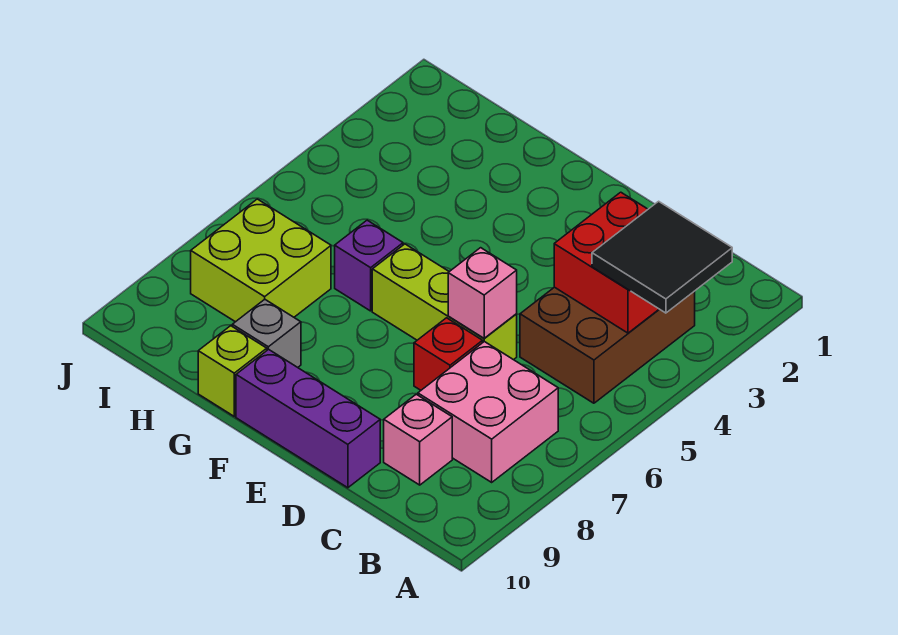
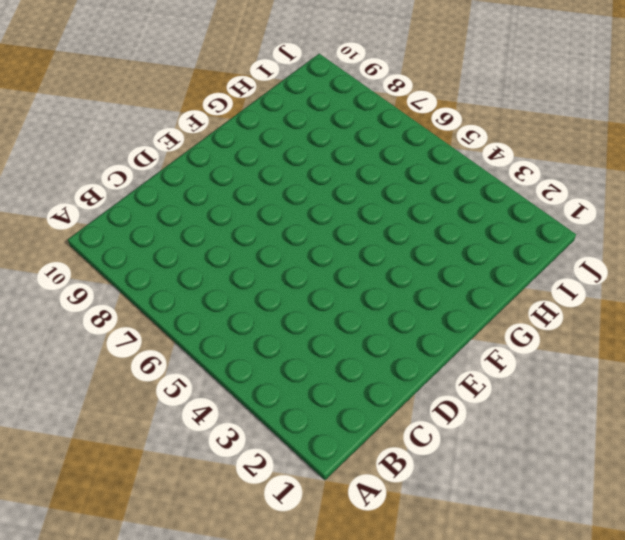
none -> brown 2x3 brick [520,287,695,403]
none -> pink 2x2 brick [418,342,558,482]
none -> pink 1x1 brick [384,394,452,485]

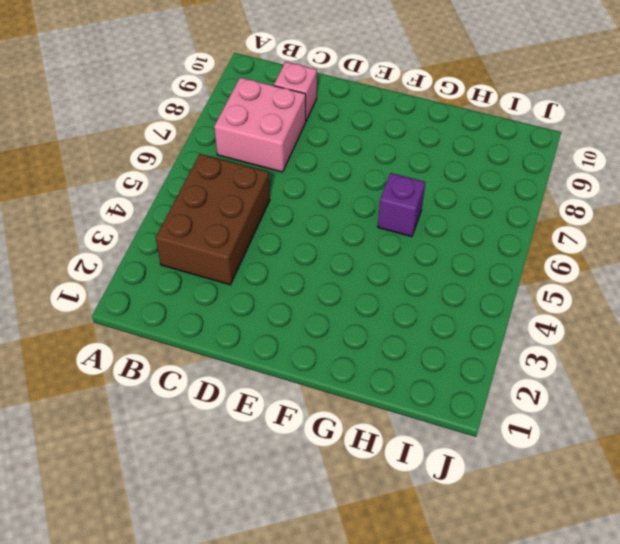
none -> lime 1x3 brick [372,244,517,360]
none -> red 1x1 brick [414,318,483,390]
none -> purple 1x3 brick [236,349,380,488]

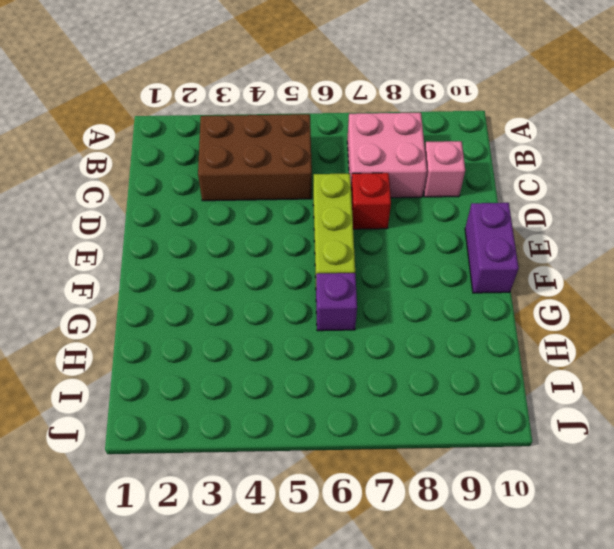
purple 1x2 brick [465,203,519,293] -> purple 1x3 brick [236,349,380,488]
none -> grey 1x1 brick [232,299,301,367]
none -> lime 1x1 brick [198,326,267,416]
none -> lime 2x2 brick [191,199,331,322]

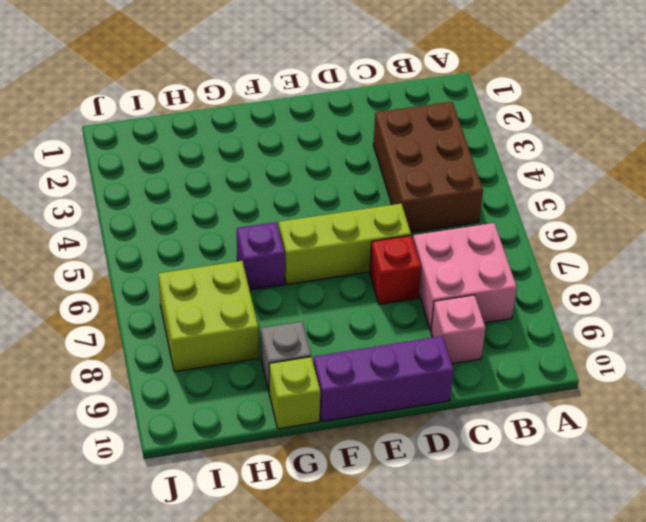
none -> red 2x2 brick [554,192,659,333]
none -> pink 1x1 brick [448,248,517,338]
none -> black 2x2 tile [592,201,732,313]

